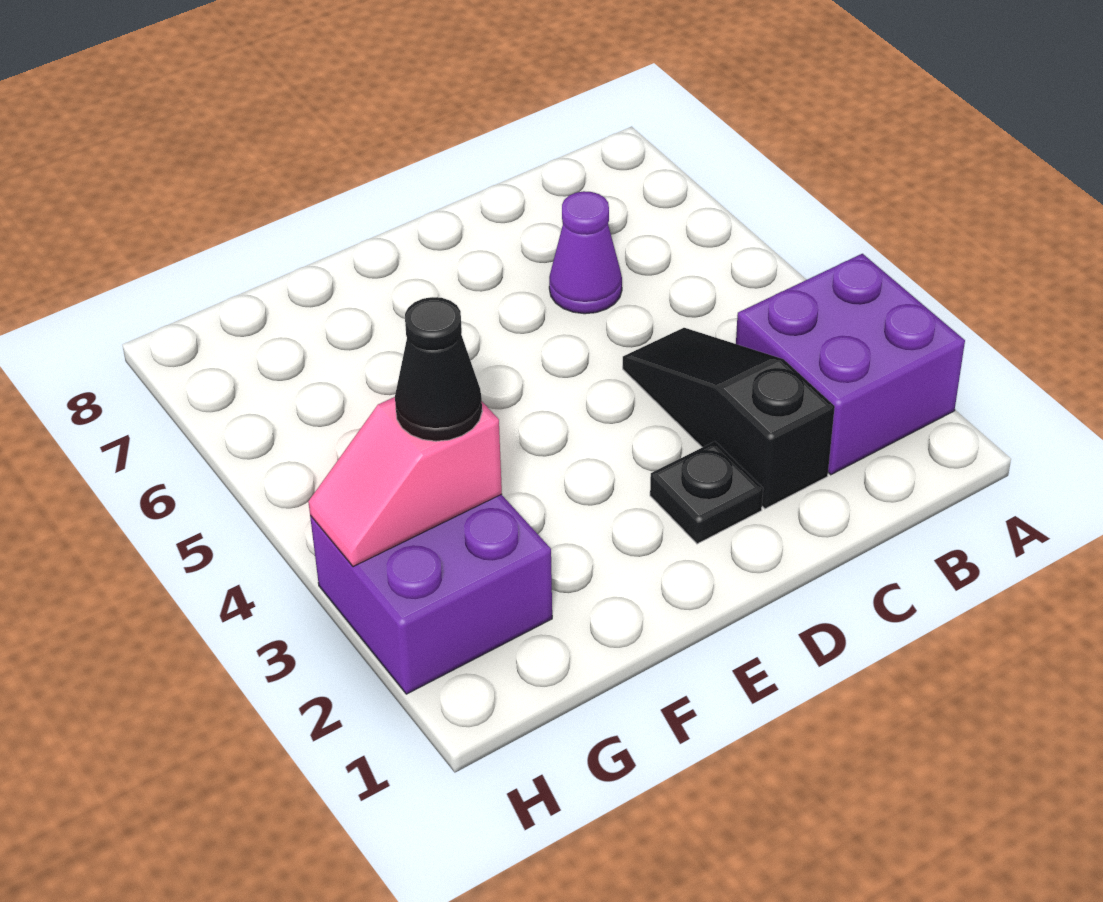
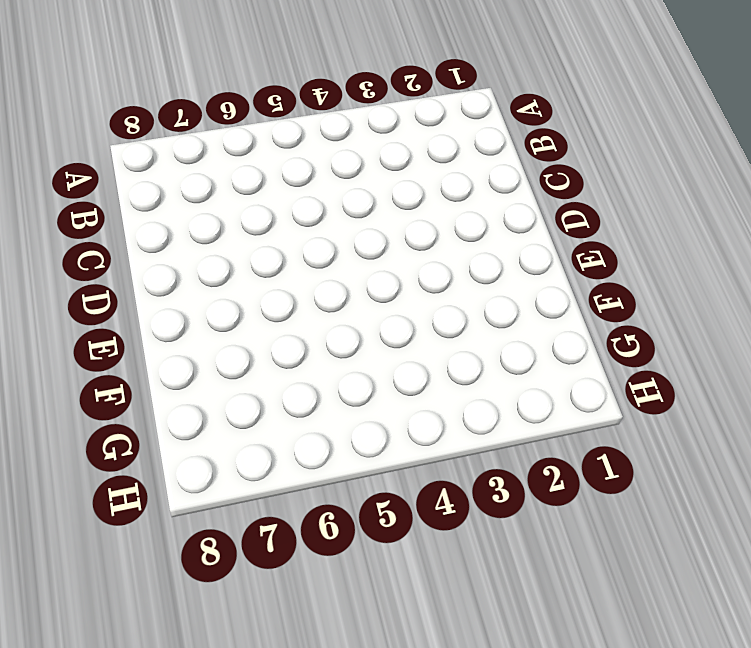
none -> purple 2x2 brick [736,254,965,475]
none -> black 1x3 slope [623,328,835,509]

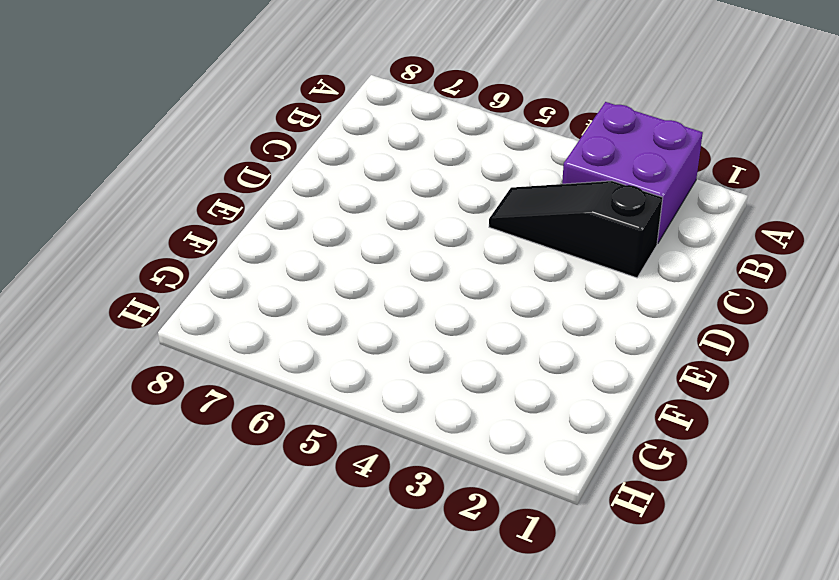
none -> purple 1x1 cone [549,191,622,314]
none -> black 1x1 plate [650,441,763,544]

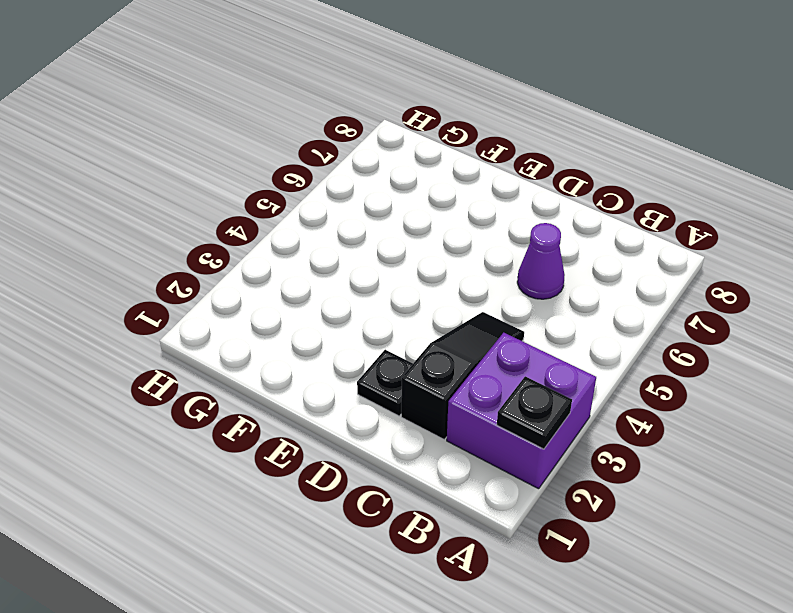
black 1x1 plate [497,376,572,449] -> none
none -> purple 2x2 brick [310,494,552,694]
none -> pink 1x2 slope [308,397,502,567]

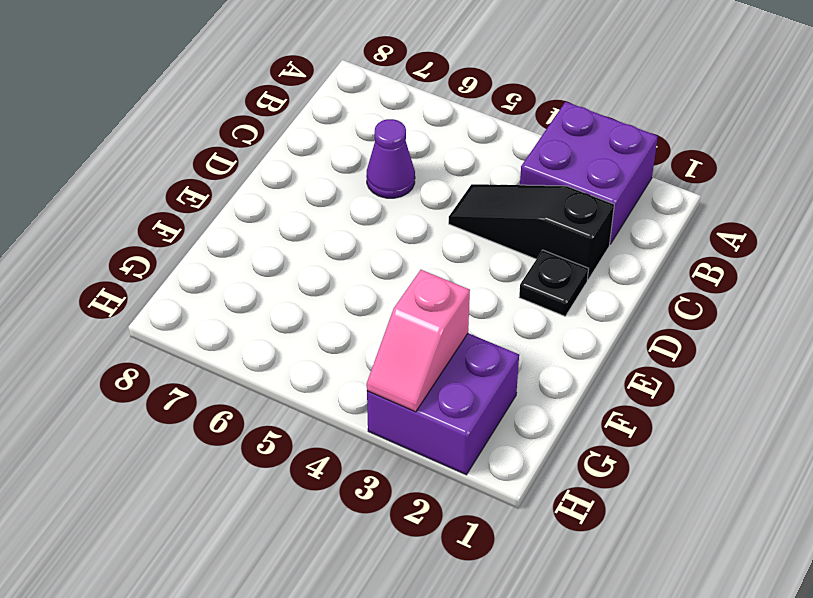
none -> black 1x1 cone [395,297,482,441]

